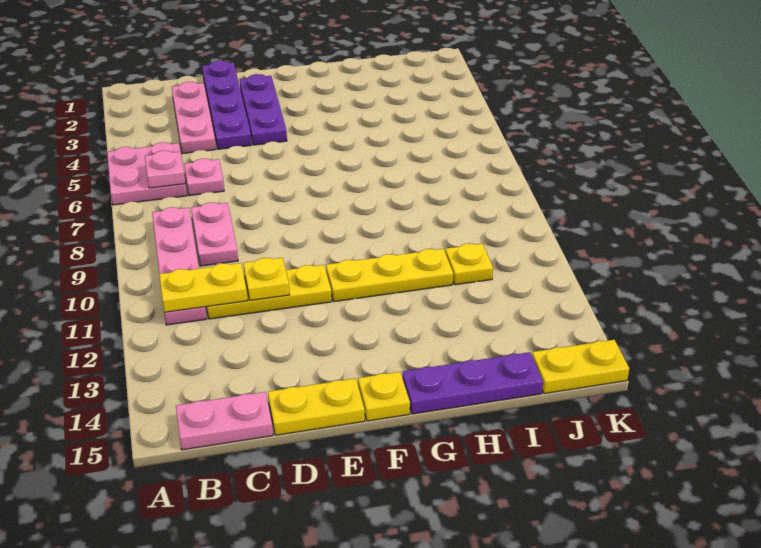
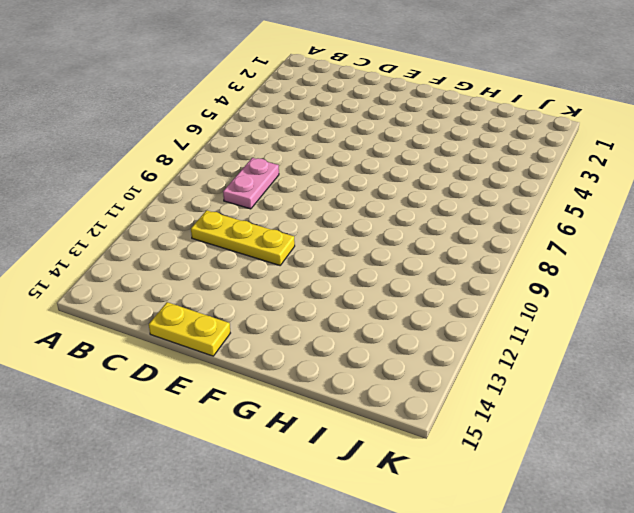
none -> pink 2x2 plate [107,142,187,205]
none -> pink 1x4 plate [152,207,206,325]
none -> pink 1x2 plate [176,392,273,450]

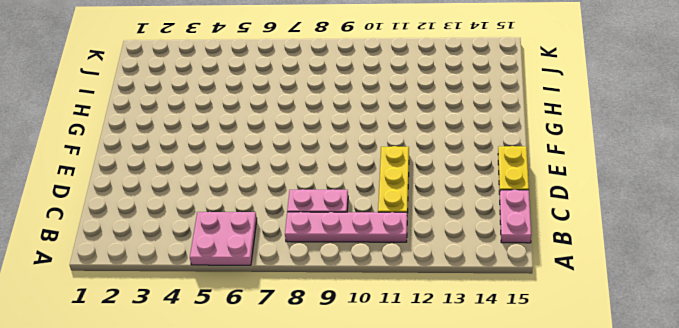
none -> pink 1x3 plate [172,82,216,154]
none -> pink 1x1 plate [184,159,224,196]
none -> purple 1x4 plate [202,61,252,149]

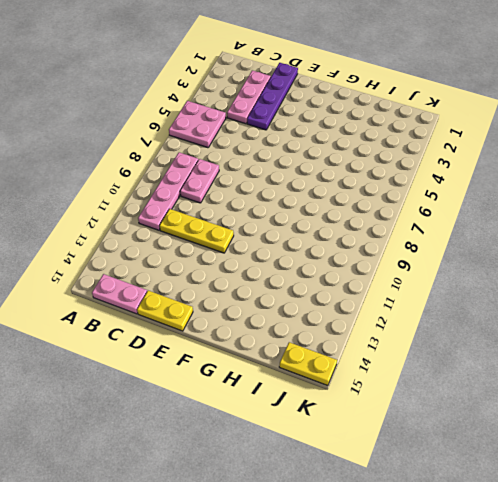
none -> pink 1x1 plate [184,159,224,196]
none -> purple 1x3 plate [239,74,287,145]
none -> yellow 1x3 plate [326,249,453,302]

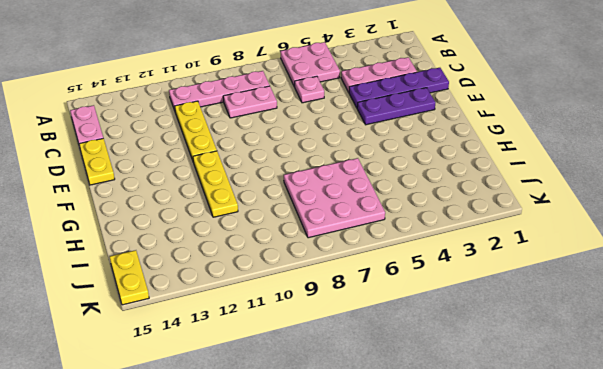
pink 3x3 plate [284,158,385,238] -> none
none -> yellow 1x1 plate [358,372,410,421]
none -> purple 1x3 plate [402,352,543,414]
none -> yellow 1x1 plate [445,244,493,285]

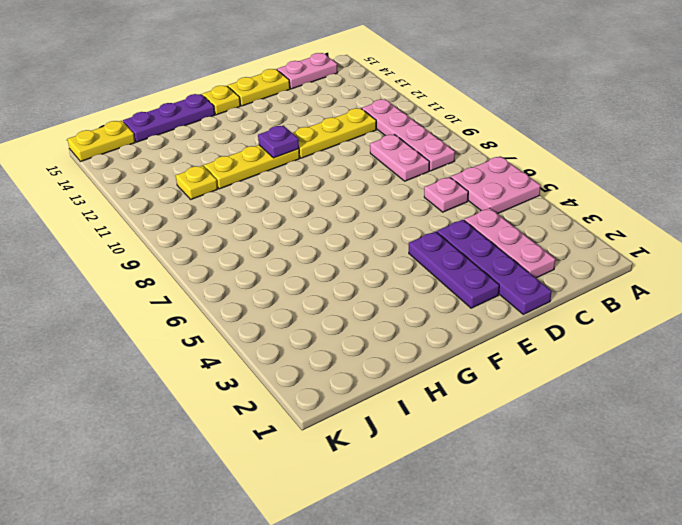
purple 1x1 plate [258,126,299,158] -> none
none -> pink 1x1 plate [145,151,185,188]
none -> yellow 1x2 plate [159,263,248,312]
none -> yellow 1x1 plate [243,258,290,300]

